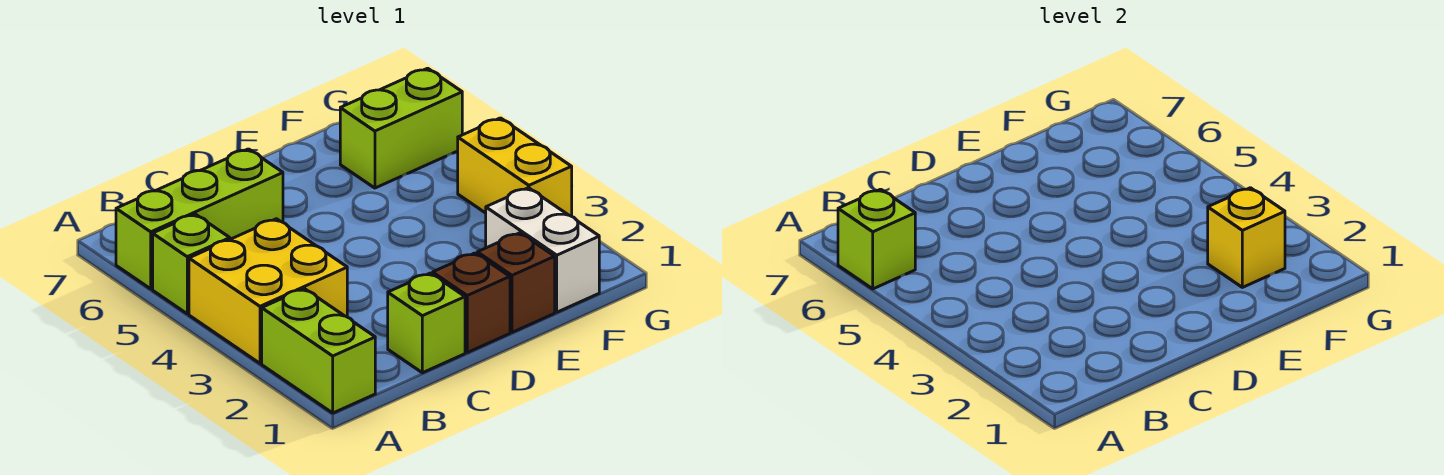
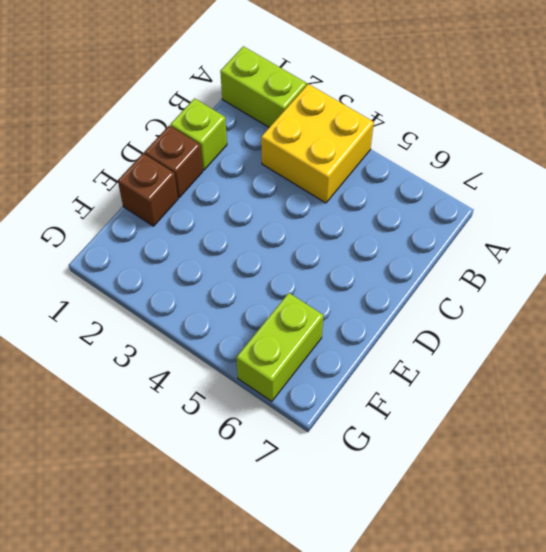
none -> lime 1x1 brick [153,214,230,314]
none -> lime 1x3 brick [116,149,283,289]
none -> white 1x2 brick [486,188,599,312]

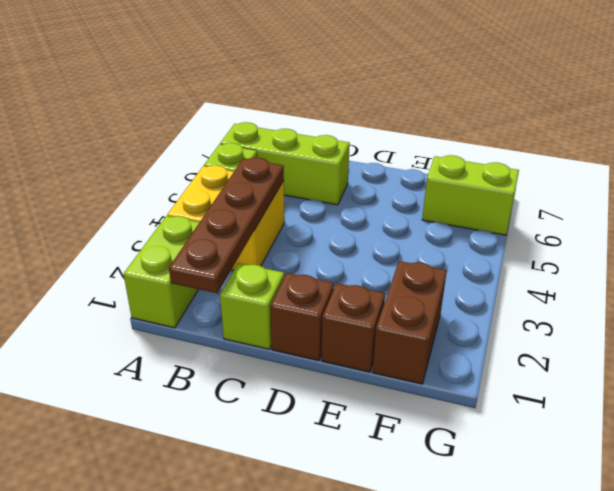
brown 1x4 plate [169,158,284,293] -> none
brown 1x2 brick [373,261,447,384] -> white 1x2 brick [486,188,599,312]
none -> yellow 1x2 brick [458,118,572,216]
none -> lime 1x1 brick [838,189,915,289]
none -> yellow 1x1 brick [1208,188,1285,287]

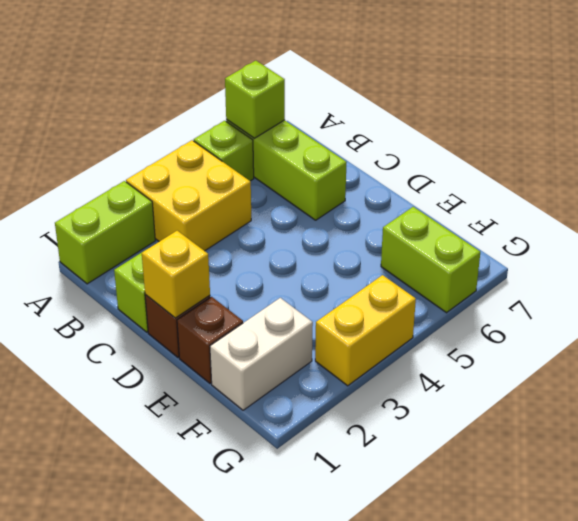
yellow 1x1 brick [142,231,210,318] -> yellow 1x1 brick moved to [1208,188,1285,287]

